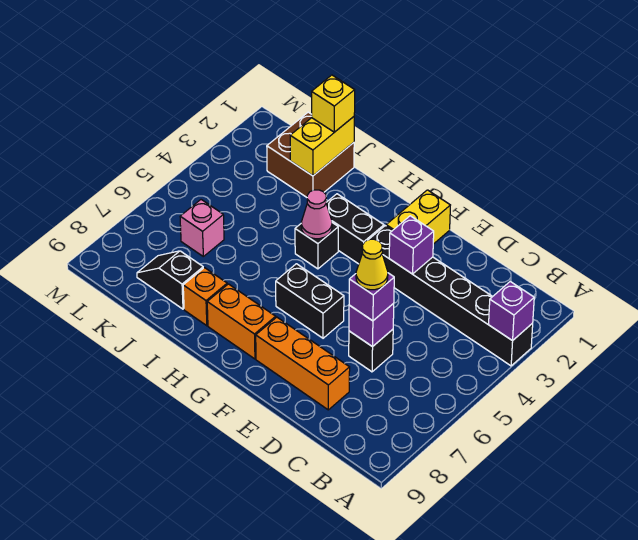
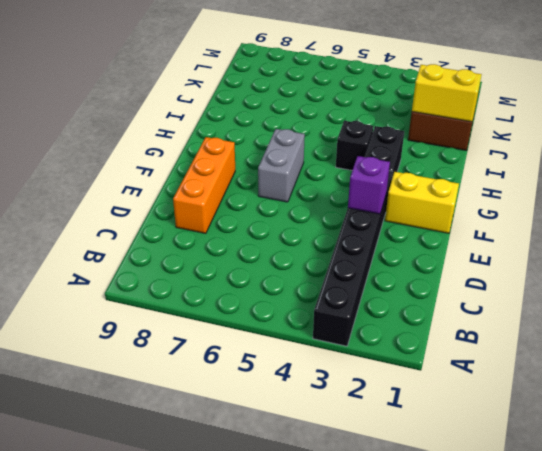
grey 1x2 brick [258,129,305,202] -> black 1x2 brick [276,264,344,338]
none -> black 1x1 brick [349,329,393,372]
none -> orange 1x2 brick [207,284,276,359]
none -> orange 1x1 brick [183,268,227,326]

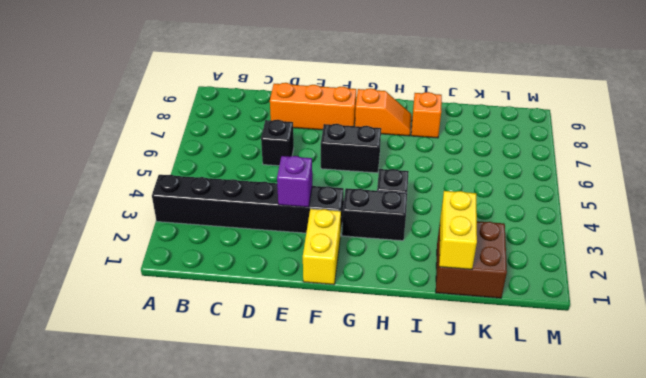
orange 1x2 slope [355,88,411,136] -> orange 1x2 brick [207,284,276,359]
none -> black 1x2 slope [137,251,203,309]
none -> pink 1x1 brick [180,200,224,256]
none -> purple 1x1 brick [489,281,534,341]

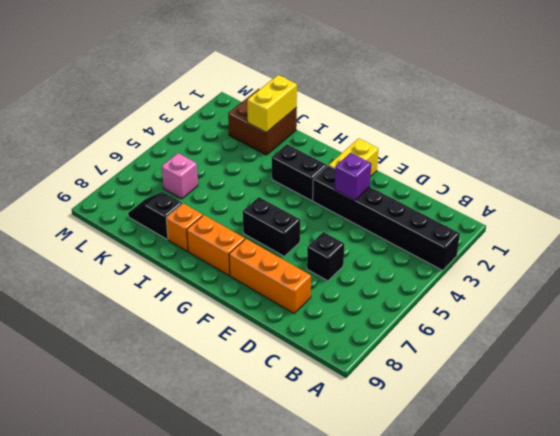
none -> black 1x1 brick [295,223,338,269]
none -> purple 1x1 brick [489,281,534,341]
none -> purple 1x1 brick [349,304,394,347]

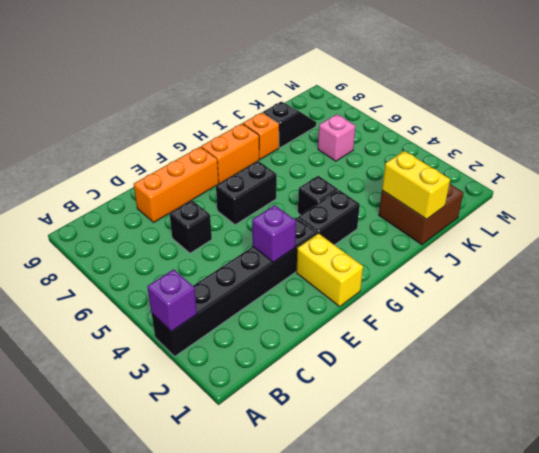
none -> purple 1x1 brick [349,304,394,347]
none -> pink 1x1 cone [301,190,332,239]
none -> purple 1x1 brick [349,273,394,321]

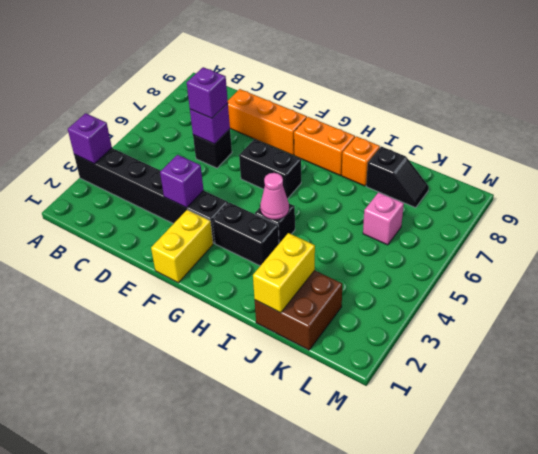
none -> yellow 1x1 brick [312,75,355,132]
none -> yellow 1x1 cone [356,239,388,290]

